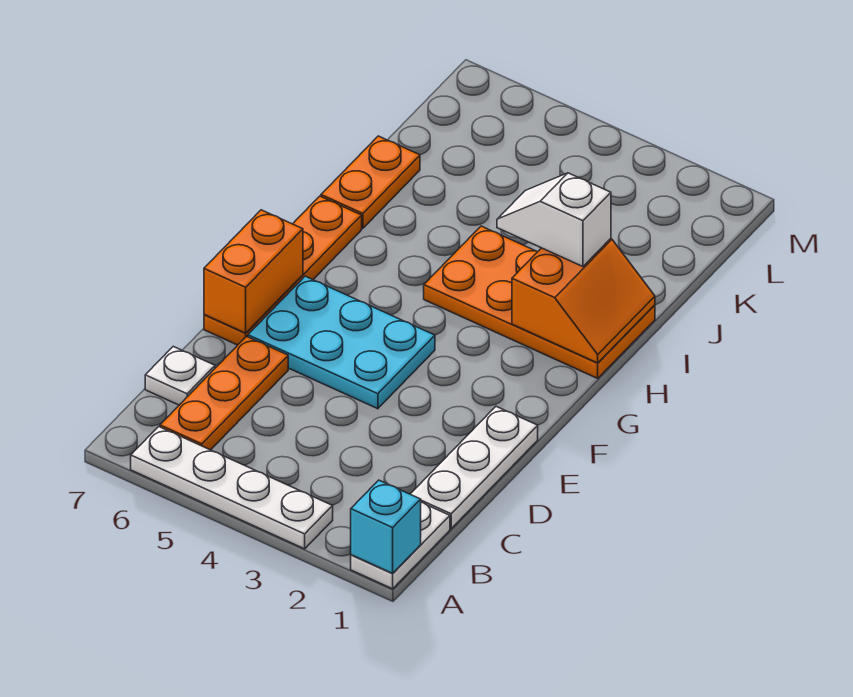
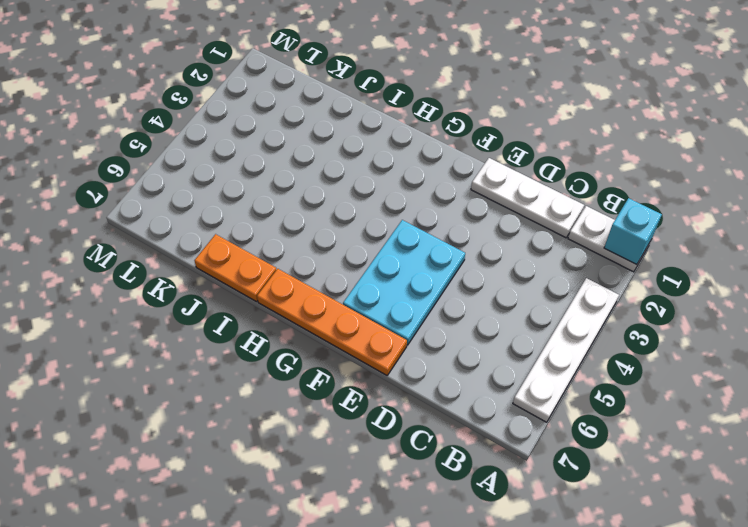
none -> orange 1x3 plate [160,336,288,450]
none -> white 1x1 plate [145,346,215,405]
none -> orange 2x4 plate [424,226,655,378]

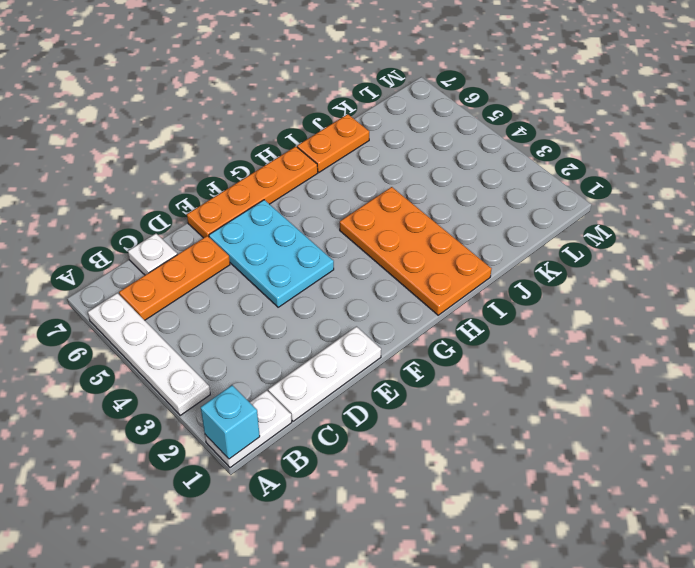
none -> orange 1x2 brick [204,210,303,333]
none -> orange 2x2 slope [512,239,655,363]
none -> white 1x2 slope [497,173,611,267]

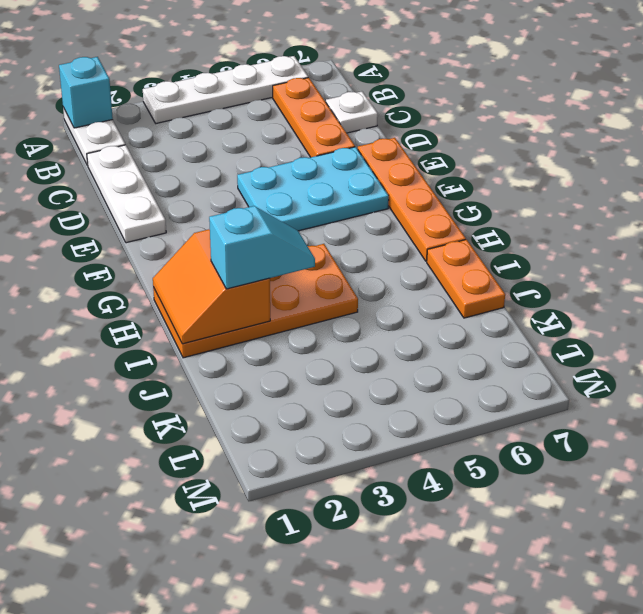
cyan 1x2 slope [209,206,315,289] -> white 1x2 slope [497,173,611,267]
none -> orange 1x2 brick [204,210,303,333]

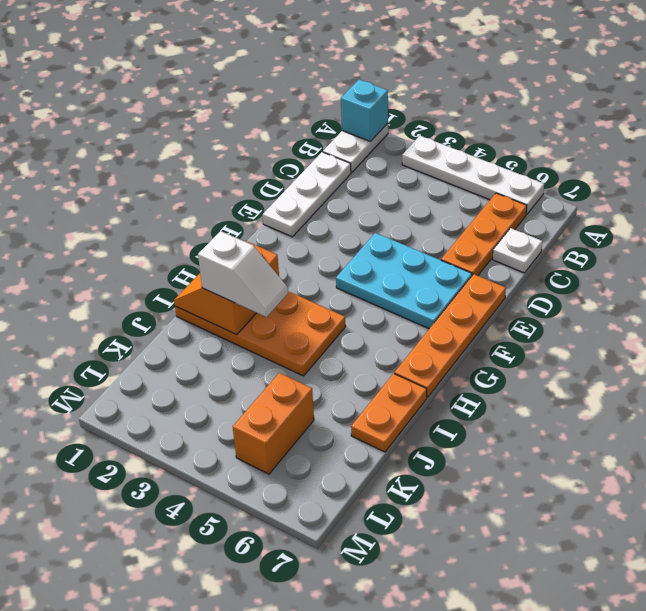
orange 1x2 brick [233,373,314,474] -> orange 1x2 brick moved to [204,210,303,333]

